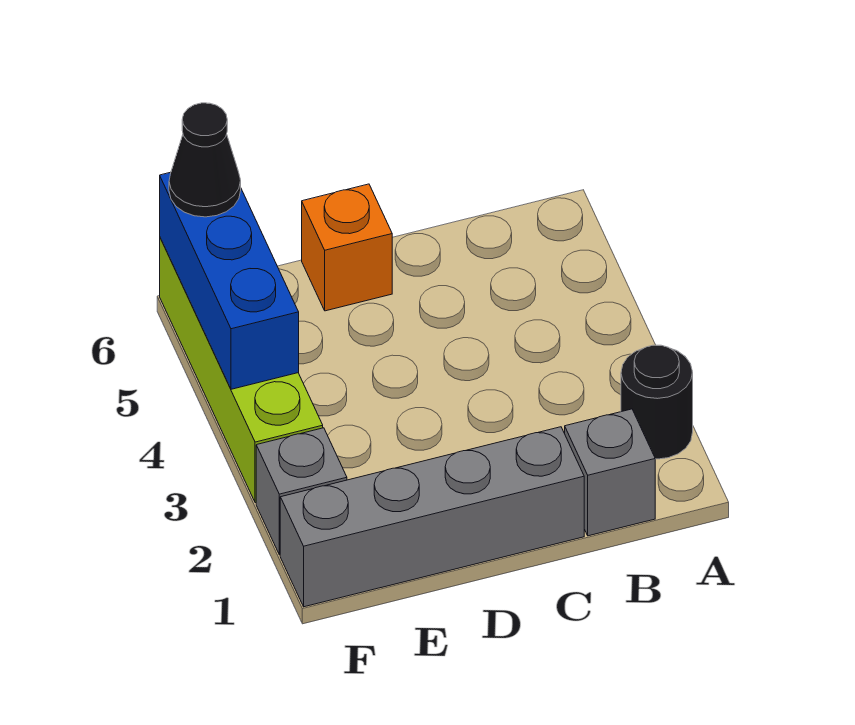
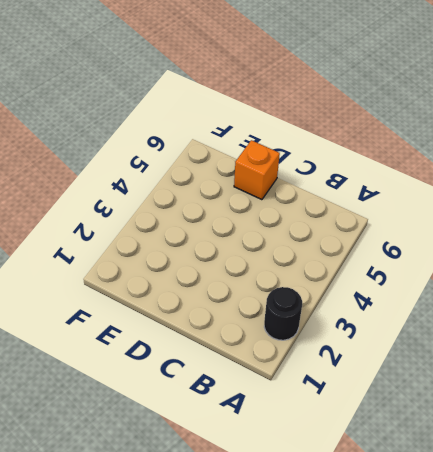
none -> grey 1x1 brick [565,409,655,536]
none -> grey 1x4 brick [280,427,584,607]

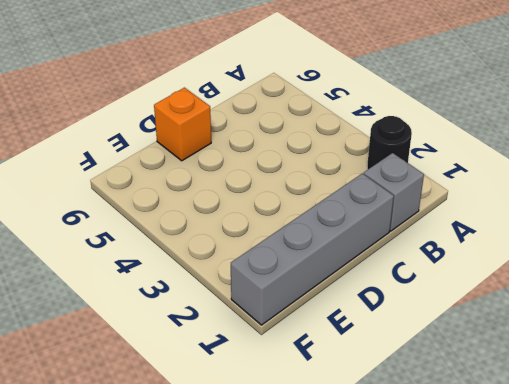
none -> grey 1x1 brick [256,428,347,555]
none -> lime 1x4 brick [160,238,323,503]

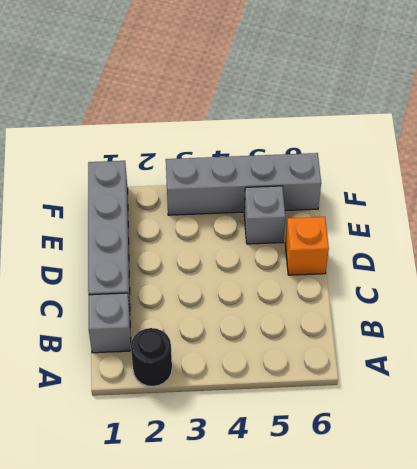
grey 1x1 brick [244,186,285,244] -> grey 1x1 brick moved to [256,428,347,555]
grey 1x4 brick [166,153,321,215] -> lime 1x4 brick [160,238,323,503]
none -> blue 1x3 brick [160,172,299,389]
none -> black 1x1 cone [169,103,241,217]

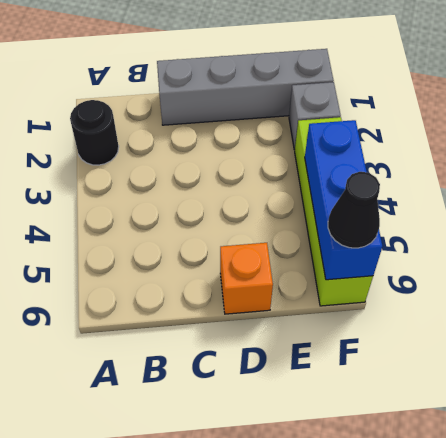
none -> grey 1x1 brick [565,409,655,536]

